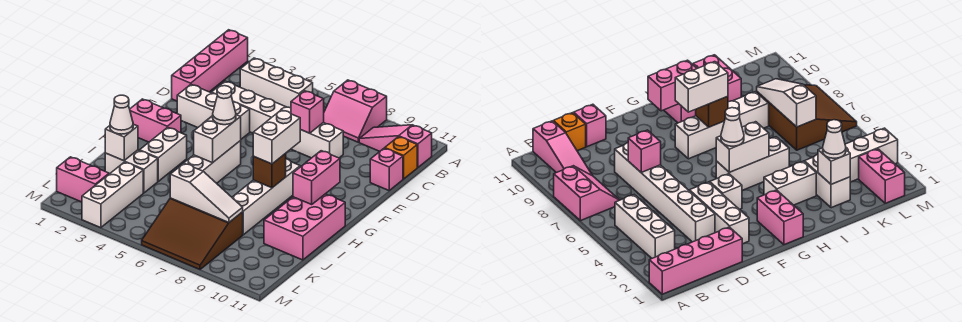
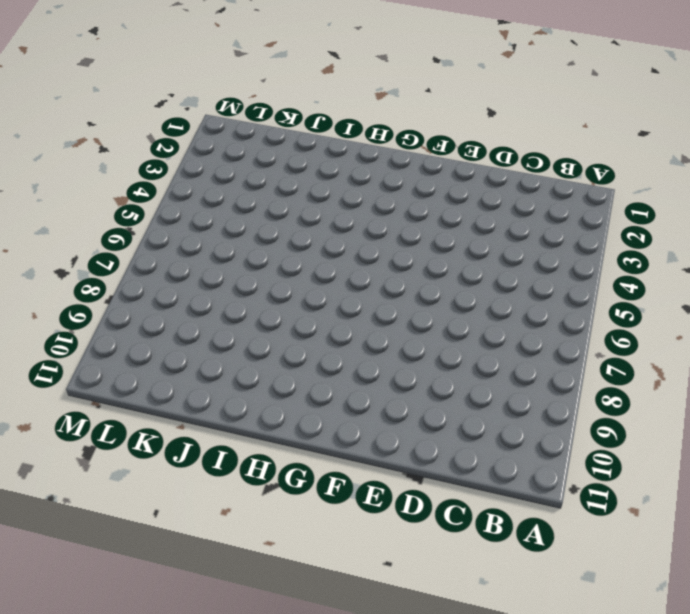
none -> pink 1x4 brick [172,30,248,101]
none -> pink 2x2 slope [323,80,387,142]
none -> white 1x3 brick [240,58,313,108]

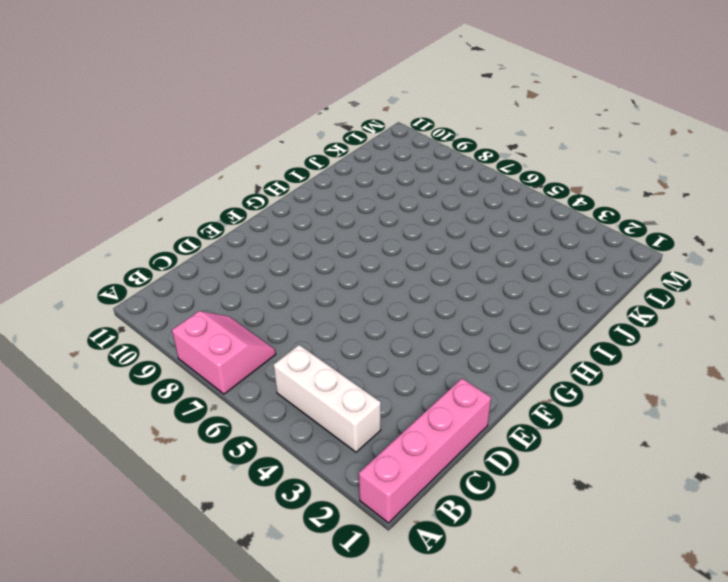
none -> pink 1x3 slope [359,125,432,167]
none -> orange 1x1 brick [385,137,417,179]
none -> white 1x6 brick [211,81,344,158]

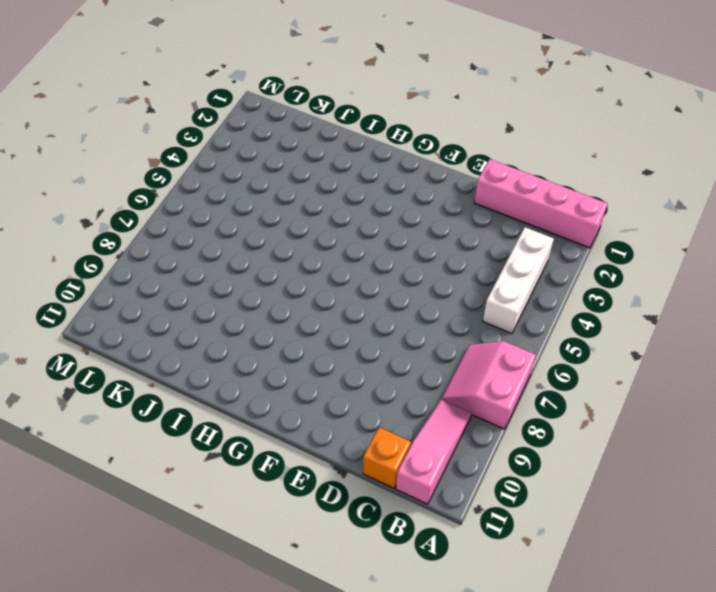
none -> white 1x6 brick [211,81,344,158]
none -> pink 1x1 brick [370,148,403,190]
none -> white 1x3 brick [177,85,250,139]

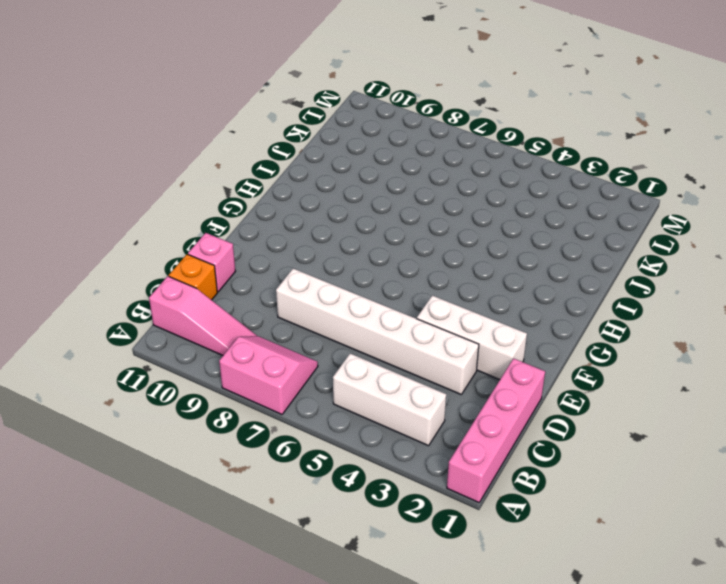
none -> white 1x1 brick [710,174,742,209]
none -> pink 1x2 brick [130,99,181,142]
none -> white 1x3 brick [183,141,241,183]

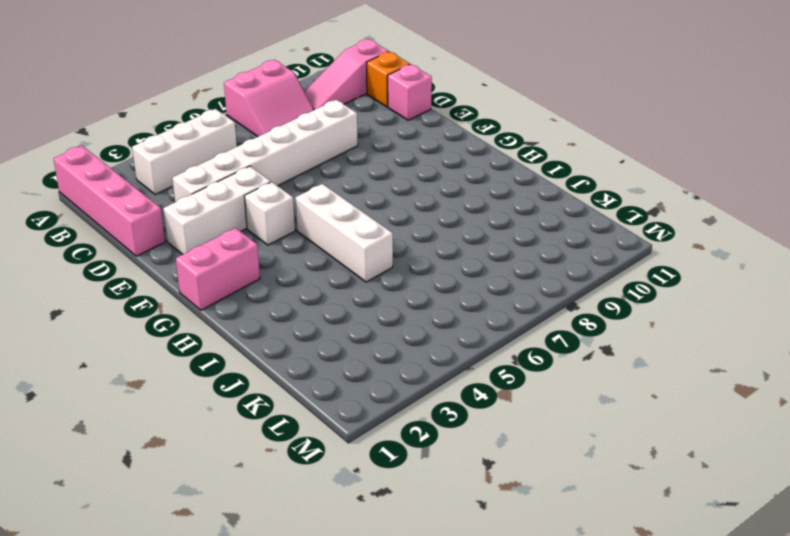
none -> white 1x4 brick [232,159,300,235]
none -> white 1x2 brick [140,127,187,181]
none -> pink 2x3 brick [264,194,345,260]

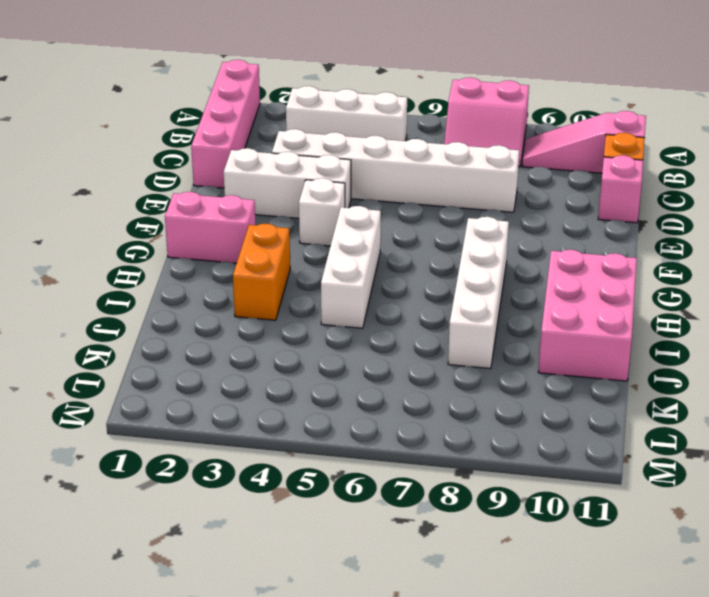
orange 1x2 brick [233,224,290,320] -> white 1x2 brick [140,127,187,181]
none -> white 1x2 brick [105,150,158,193]
none -> white 1x3 brick [82,162,143,228]
none -> brown 3x3 slope [142,198,243,269]

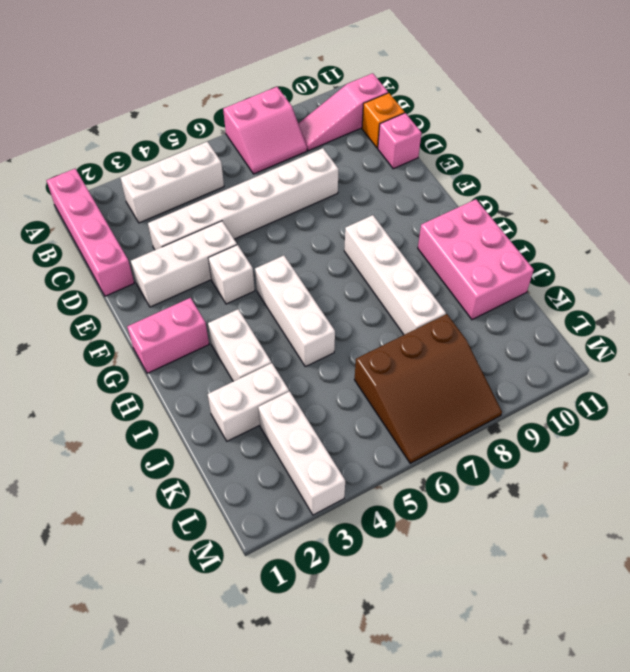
none -> pink 1x2 brick [57,157,109,202]
none -> pink 1x1 brick [291,91,324,133]
none -> white 1x2 brick [194,115,241,163]

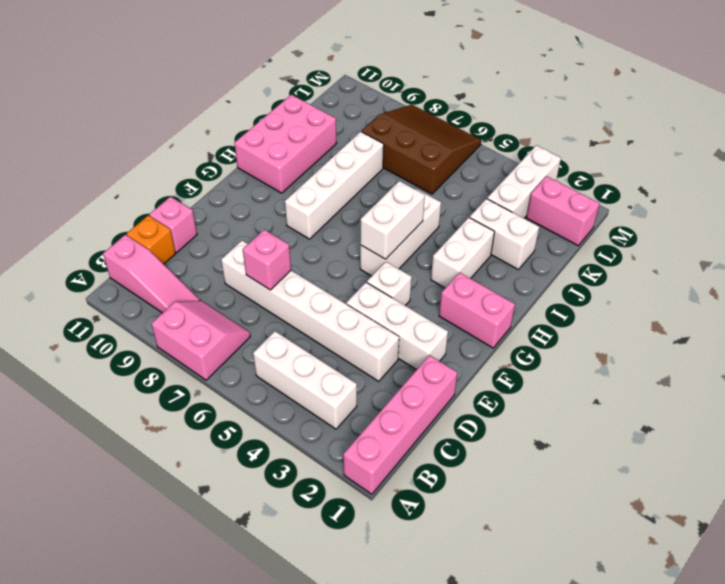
none -> pink 1x2 brick [293,151,340,204]
none -> brown 1x1 brick [253,154,286,188]
none -> white 1x1 brick [105,124,138,161]

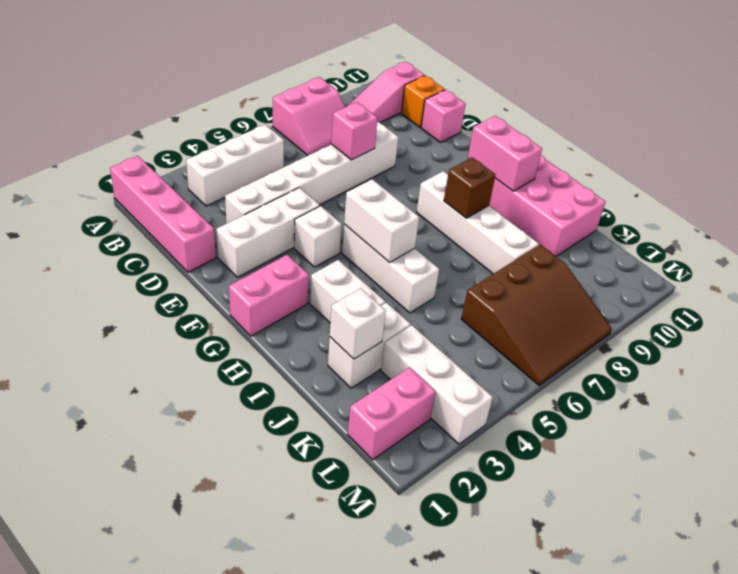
none -> white 1x3 slope [170,163,243,222]
none -> white 1x1 cone [213,86,236,125]
none -> white 1x2 brick [253,110,300,164]

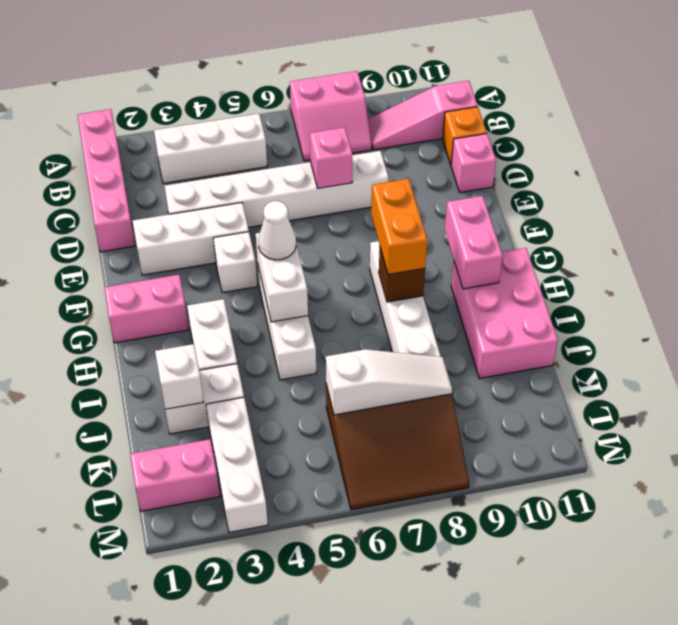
orange 1x2 brick [371,179,427,275] -> white 1x2 brick [253,110,300,164]
none -> white 1x1 cone [110,95,133,134]

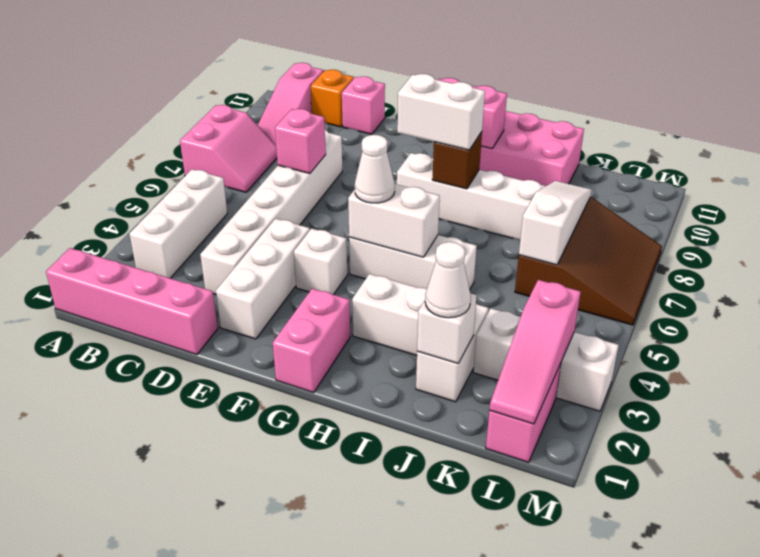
pink 1x3 slope [489,280,581,424] -> none

